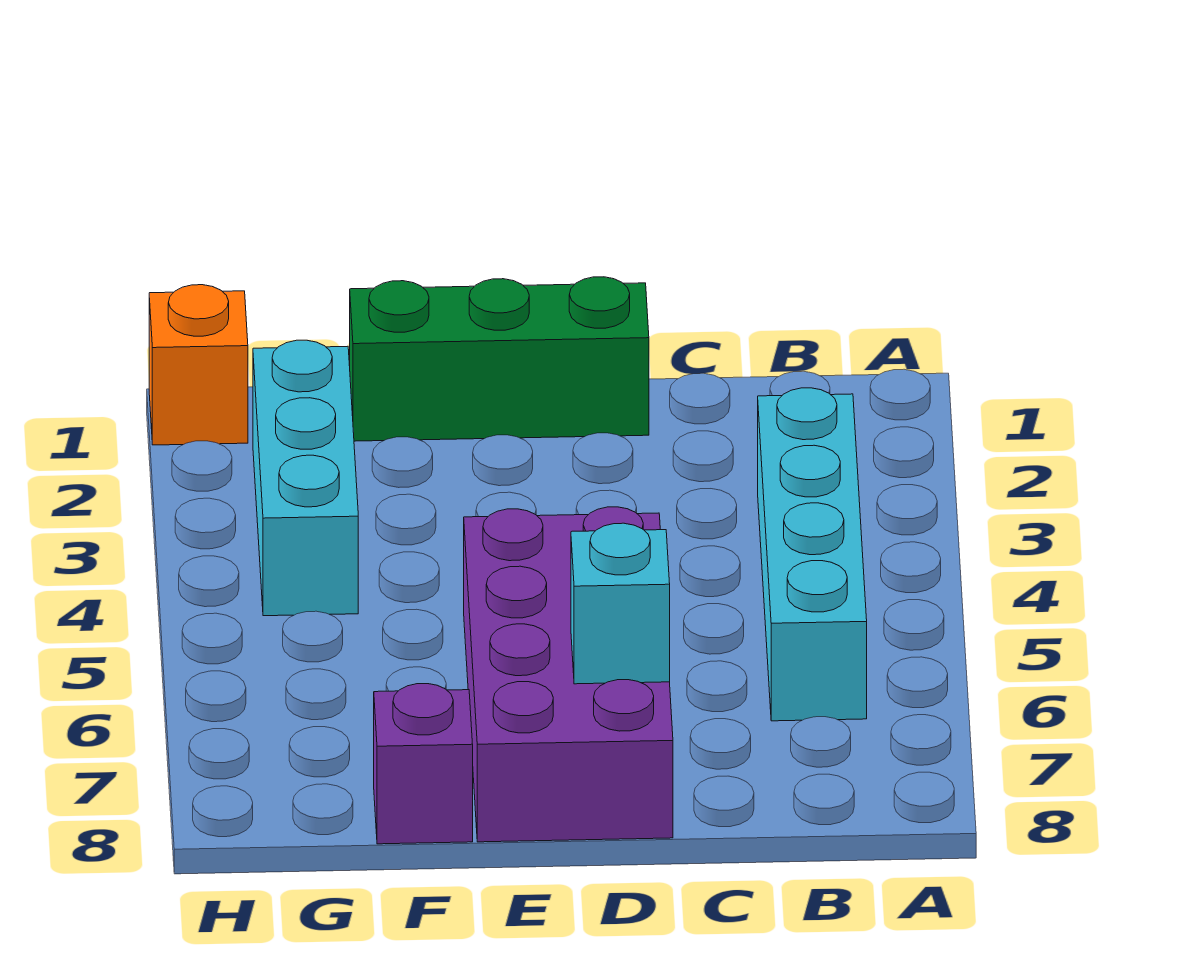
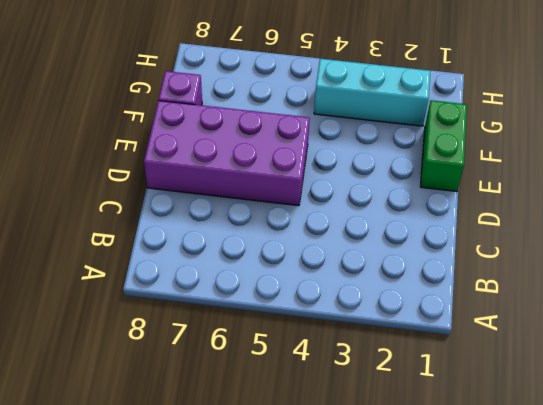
green 1x2 brick [420,100,467,192] -> green 1x3 brick [350,277,649,441]
none -> cyan 1x4 brick [758,388,867,721]
none -> orange 1x1 brick [149,285,248,445]

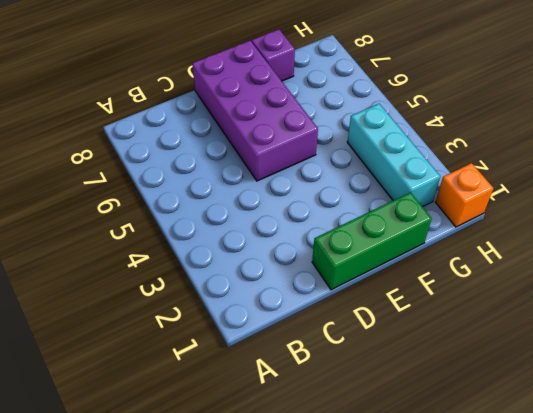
none -> cyan 1x4 brick [758,388,867,721]
none -> cyan 1x1 brick [571,523,670,684]

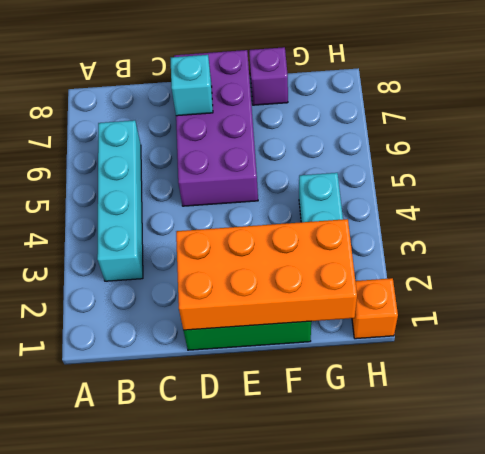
orange 2x4 brick [176,219,357,330] -> none

